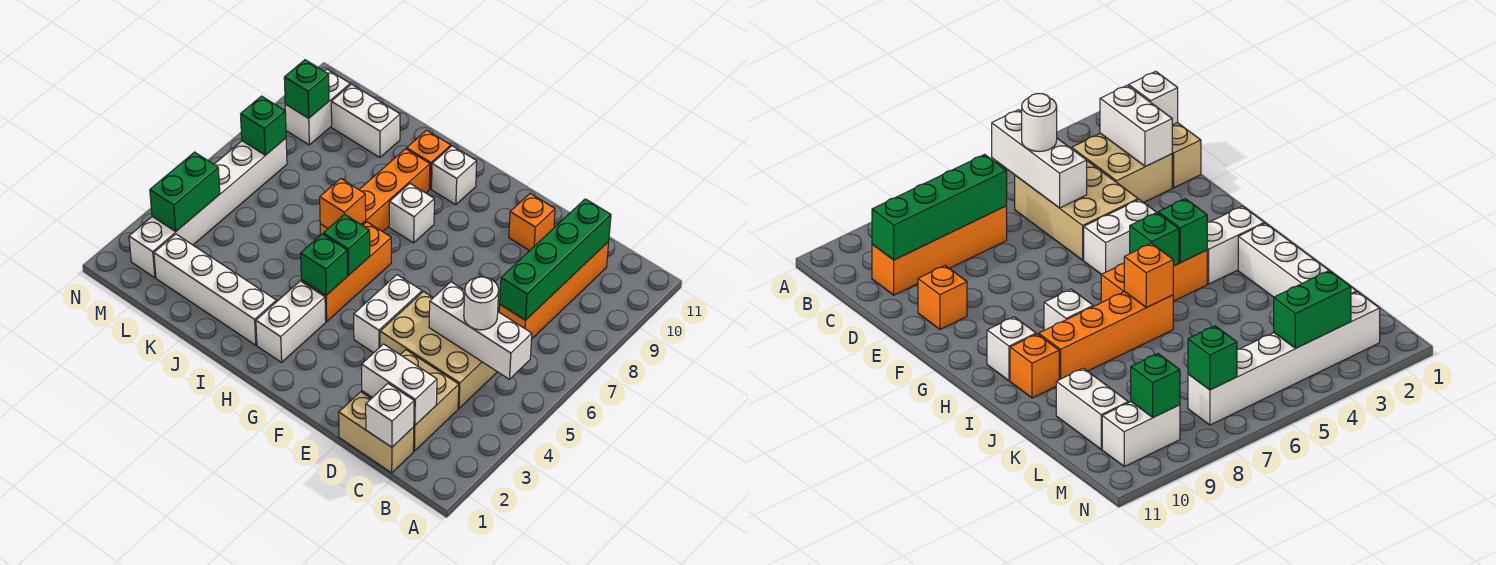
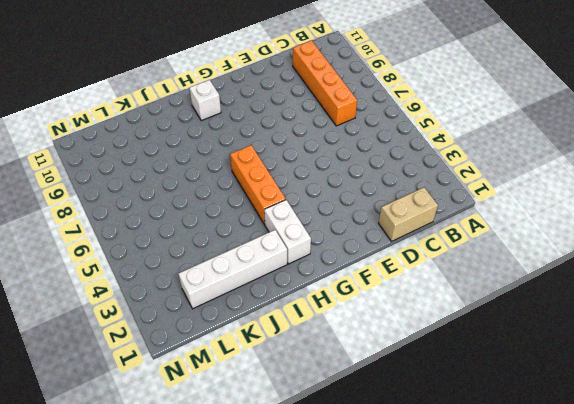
none -> tan 2x2 brick [362,350,459,451]
none -> tan 2x3 brick [380,292,497,409]
none -> orange 1x1 brick [509,194,555,251]

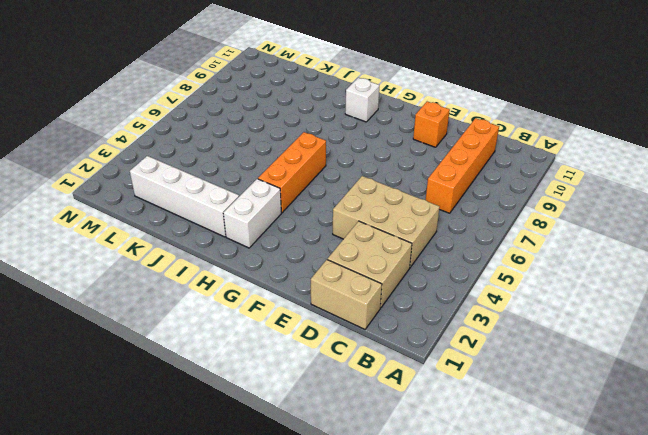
none -> white 1x2 brick [354,275,422,353]
none -> white 1x1 brick [389,184,434,243]
none -> orange 1x4 brick [320,149,430,235]

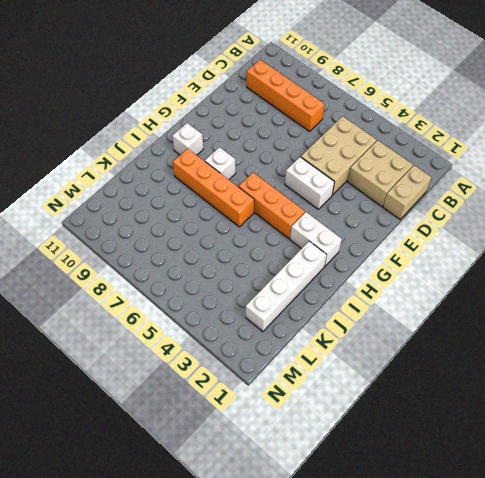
none -> orange 1x1 brick [509,194,555,251]
none -> orange 1x1 brick [407,130,451,189]
none -> white 1x2 brick [331,84,400,157]

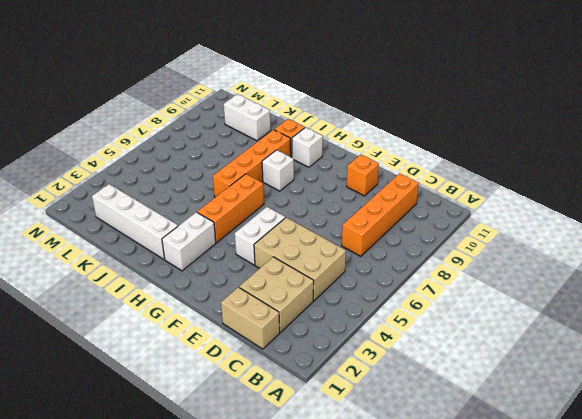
none -> white 1x6 brick [129,138,287,278]
none -> white 1x2 brick [285,69,350,145]
none -> white 1x3 brick [429,282,532,379]

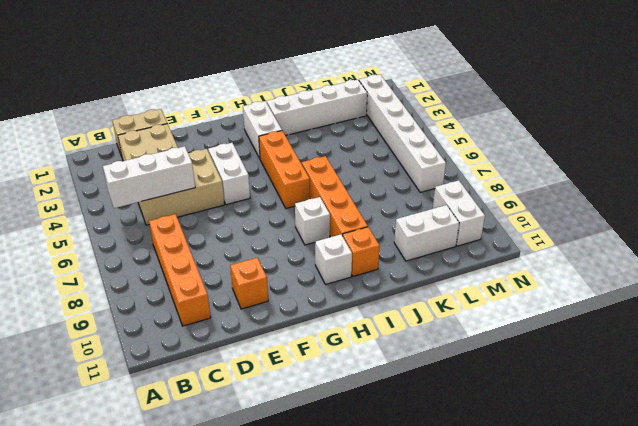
none -> white 1x1 brick [366,384,414,447]
none -> white 1x2 brick [362,344,437,426]
none -> green 1x4 brick [500,199,611,320]

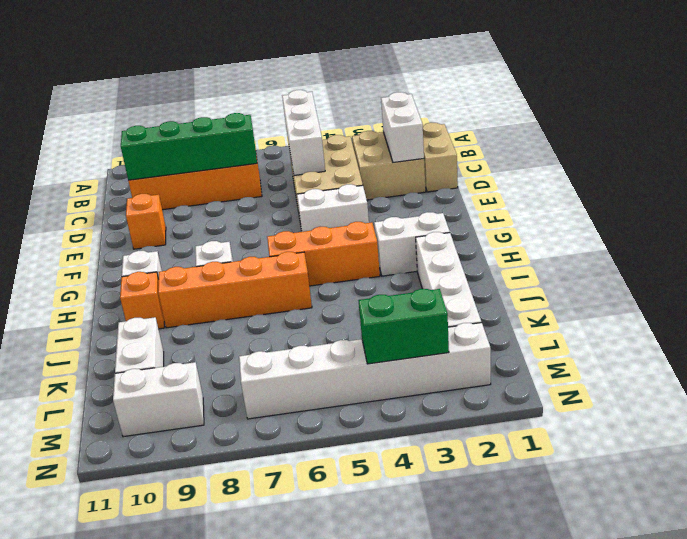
none -> white 1x1 brick [366,384,414,447]
none -> green 1x1 brick [301,234,347,295]
none -> green 1x1 brick [323,214,370,275]

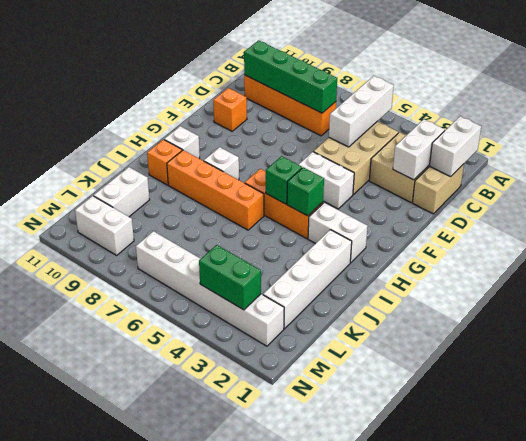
white 1x2 brick [430,116,481,177] -> white 1x1 brick [366,384,414,447]
none -> orange 1x1 brick [320,179,366,228]
none -> green 1x1 brick [241,96,286,155]
none -> green 1x1 brick [284,60,329,118]

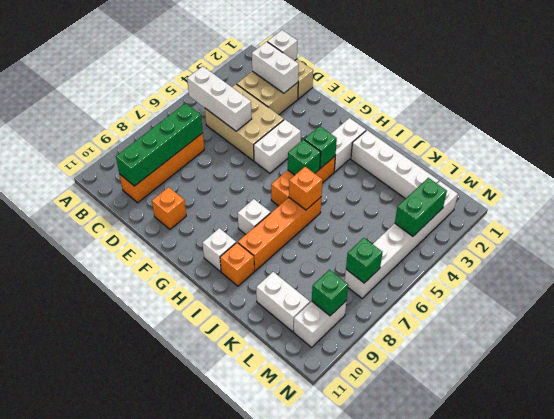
none -> white 1x1 round brick [464,277,499,330]

